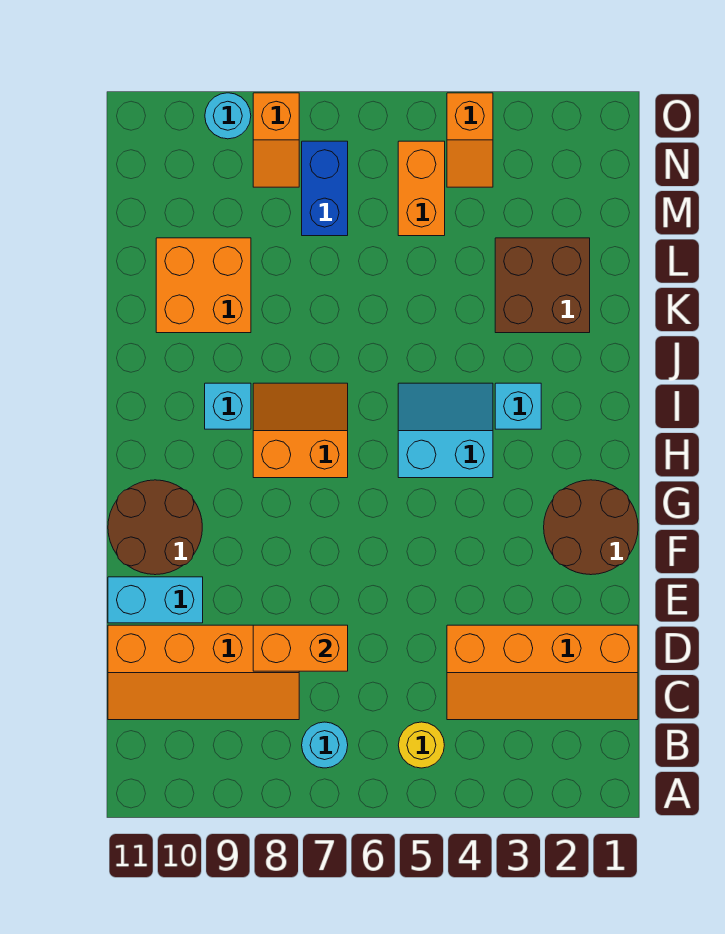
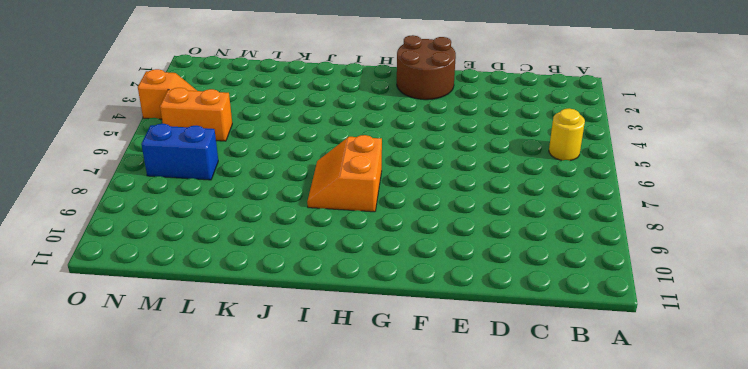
none -> cyan 1x1 round brick [302,722,348,768]
none -> orange 2x4 slope [447,625,638,720]
none -> orange 2x4 slope [108,625,299,720]

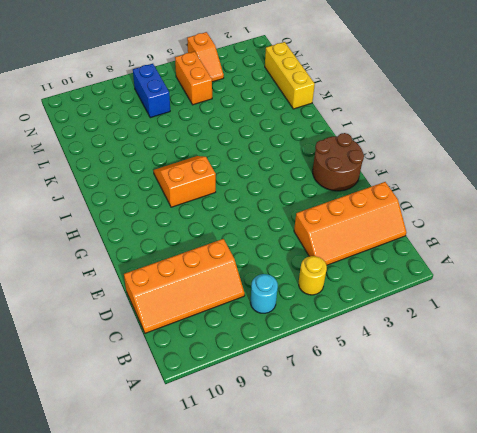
yellow 1x3 brick [265,42,315,109] -> none
none -> cyan 1x2 brick [108,577,203,623]
none -> brown 2x2 round brick [108,480,202,575]
none -> cyan 2x2 slope [398,383,493,478]

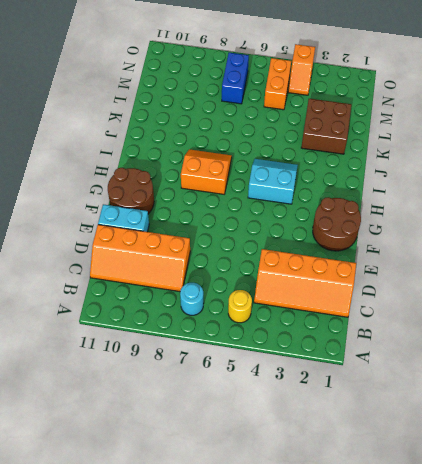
none -> cyan 1x1 brick [495,383,541,429]
none -> cyan 1x1 brick [205,383,251,429]
none -> orange 2x2 brick [156,238,251,333]

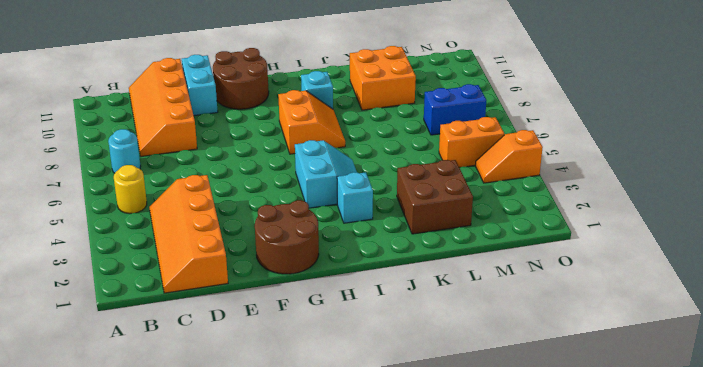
none -> orange 1x2 slope [253,93,299,187]
none -> cyan 1x1 round brick [205,93,251,139]
none -> orange 1x2 brick [253,625,348,671]

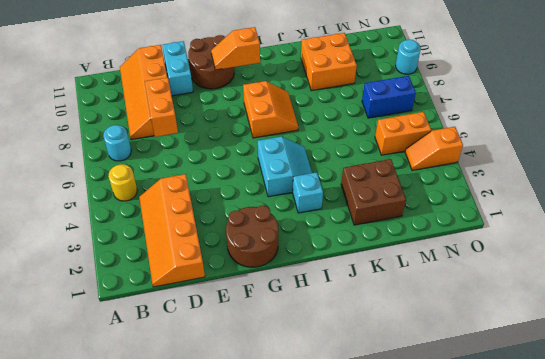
orange 1x2 slope [211,27,260,70] -> orange 1x2 slope moved to [253,93,299,187]
none -> cyan 1x1 brick [205,383,251,429]

